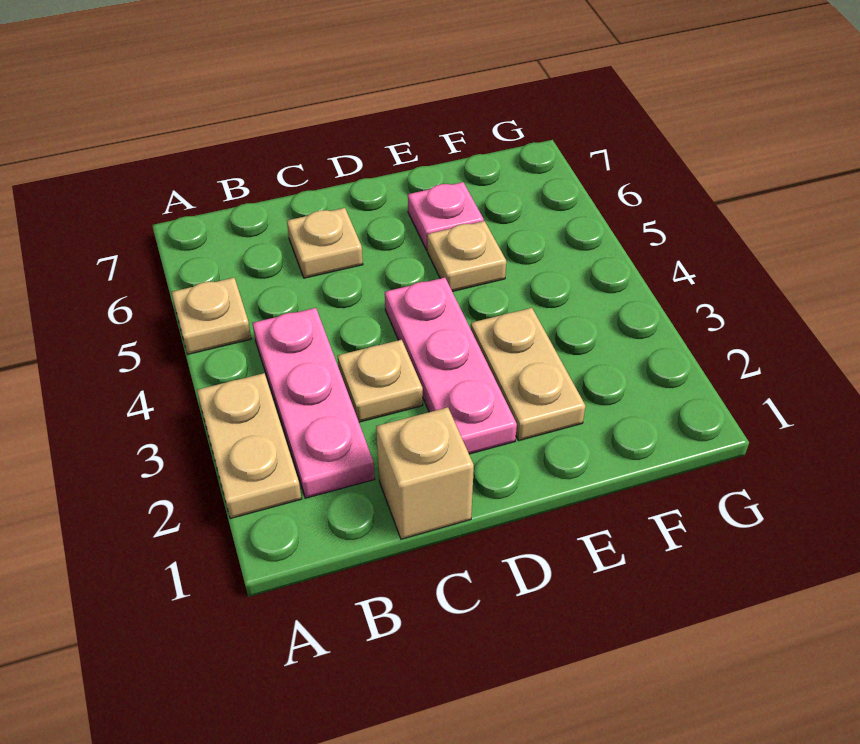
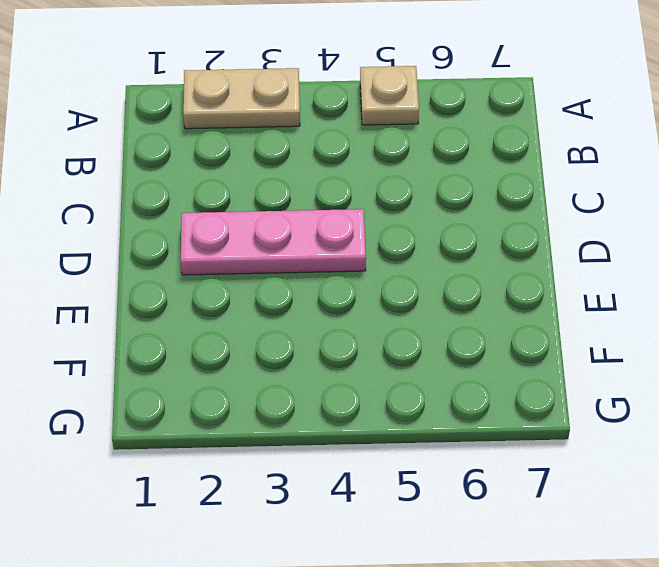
none -> pink 1x3 plate [252,308,375,498]
none -> tan 1x1 brick [376,407,474,539]

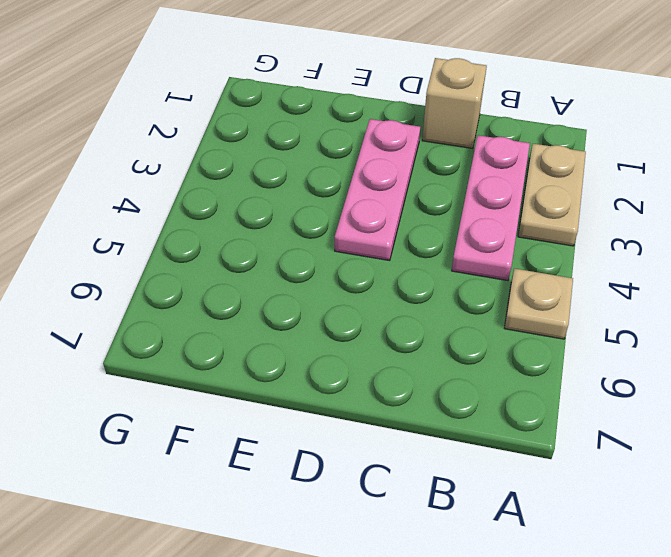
none -> tan 1x1 plate [338,340,423,422]
none -> tan 1x1 plate [287,208,363,278]

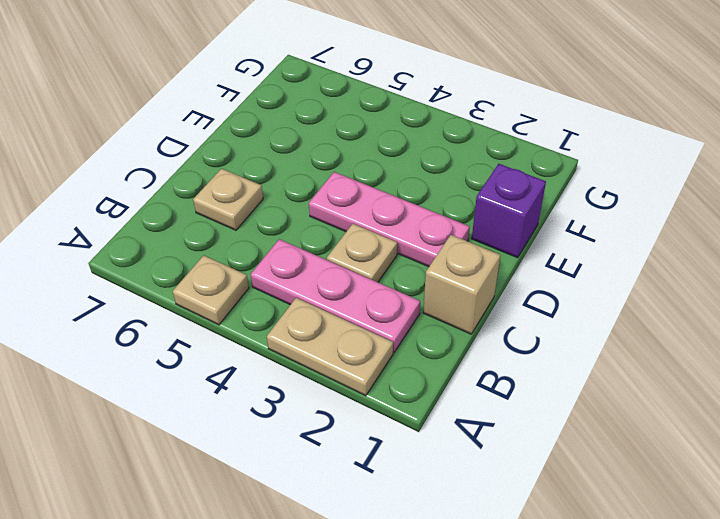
purple 1x1 brick [472,164,546,258] -> none
none -> tan 1x2 plate [471,308,585,440]
none -> tan 1x1 plate [427,221,506,291]

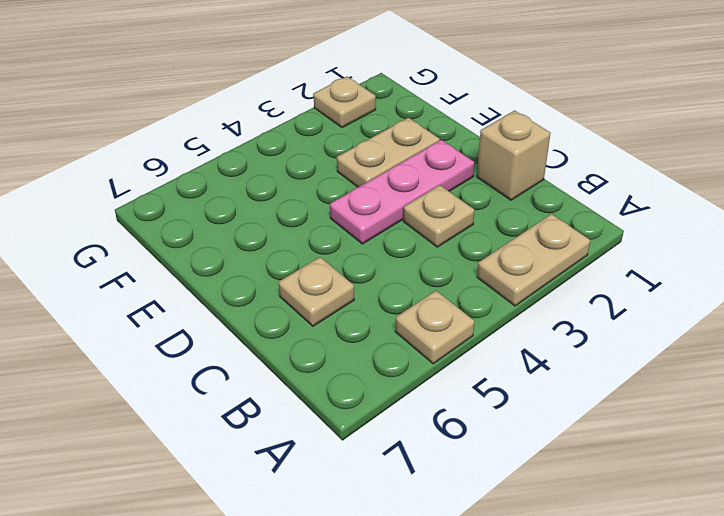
tan 1x1 plate [313,77,376,128] -> tan 1x1 plate moved to [427,221,506,291]
none -> pink 1x3 plate [252,308,375,498]
none -> pink 1x1 plate [408,182,484,250]

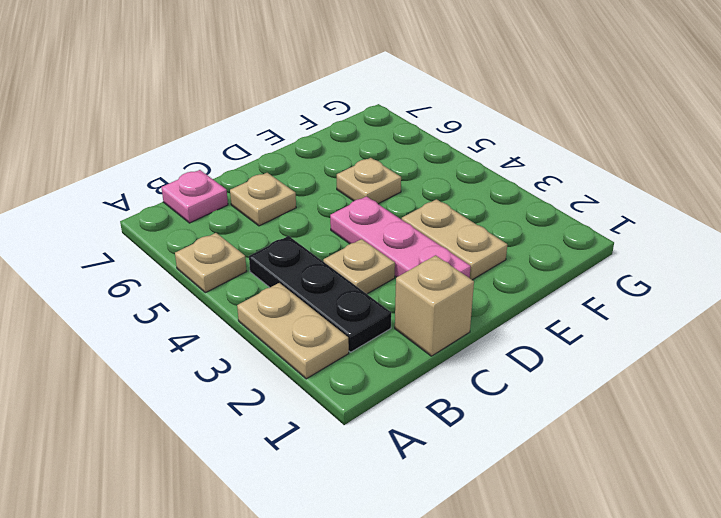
black 1x3 plate [249,236,391,352] -> pink 1x3 plate [252,308,375,498]
pink 1x1 plate [161,170,228,223] -> pink 1x1 plate moved to [408,182,484,250]

